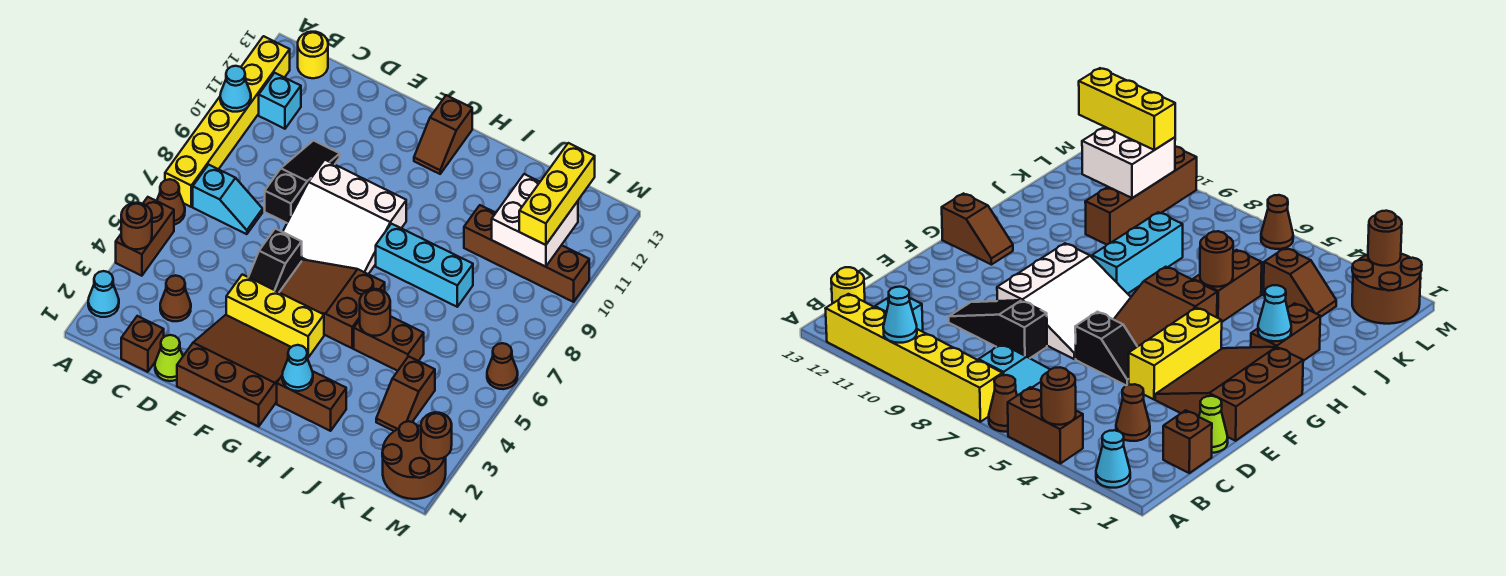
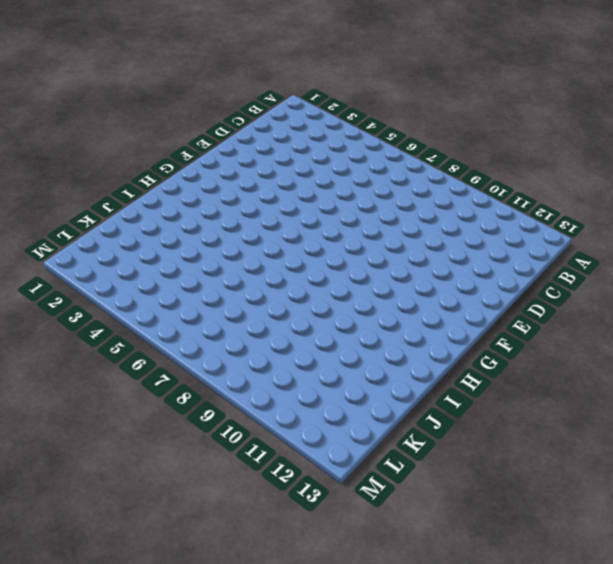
none -> cyan 1x1 cone [88,271,119,317]
none -> brown 1x2 brick [116,197,174,276]
none -> brown 1x1 cone [157,179,185,225]
none -> yellow 1x6 brick [165,36,290,207]

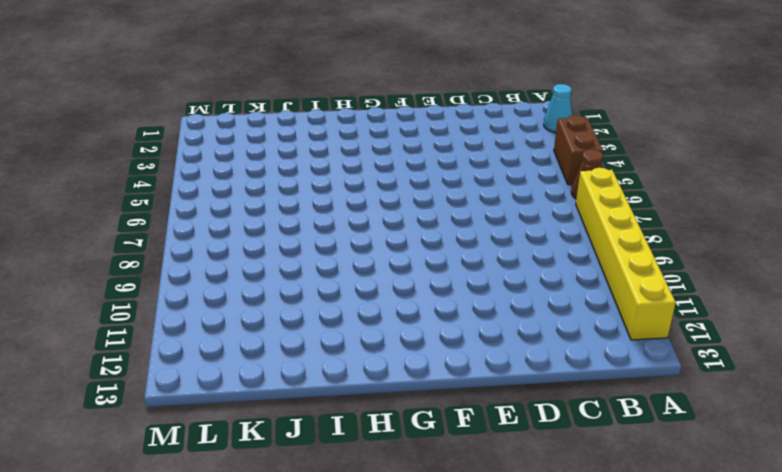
none -> cyan 1x2 slope [193,165,263,234]
none -> cyan 1x1 brick [259,73,301,129]
none -> yellow 1x1 round brick [298,32,328,78]
none -> brown 1x1 brick [121,316,164,372]

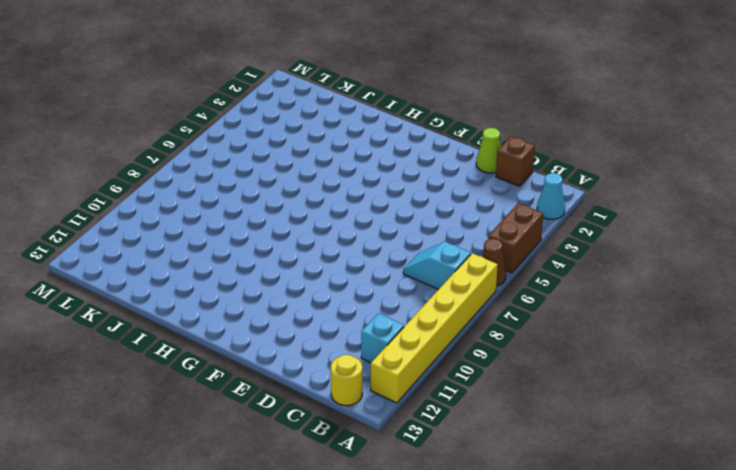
none -> brown 1x1 cone [160,275,191,321]
none -> black 1x3 slope [265,141,340,223]
none -> brown 3x3 slope [177,315,291,426]
none -> yellow 1x3 brick [226,274,324,358]

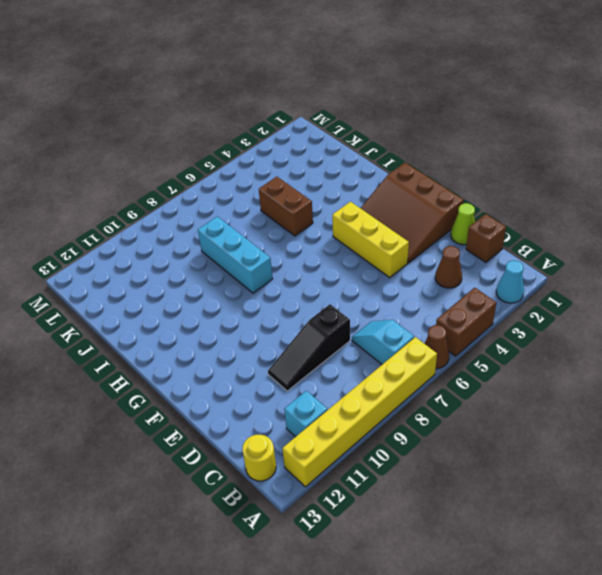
none -> black 1x2 slope [249,229,302,292]
none -> white 3x3 slope [283,160,406,274]
none -> brown 2x3 slope [279,260,385,348]
none -> brown 1x2 slope [414,95,472,174]

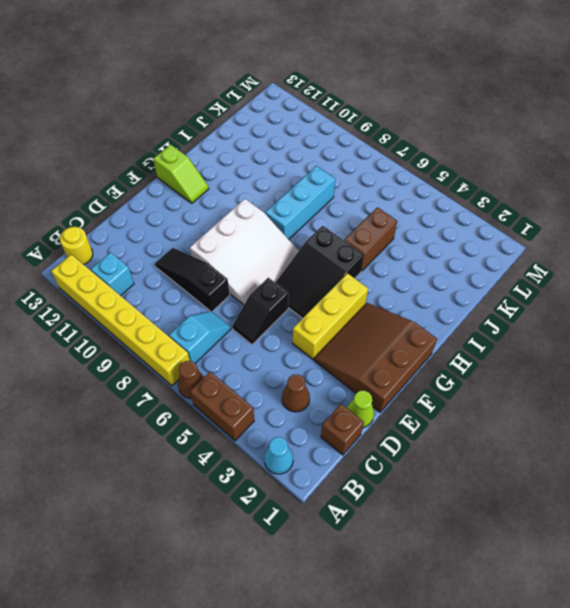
black 1x2 slope [232,278,288,344] -> black 1x2 slope turned to [249,229,302,292]
black 2x3 slope [275,226,364,318] -> brown 2x3 slope [279,260,385,348]
lime 1x2 slope [153,145,209,203] -> brown 1x2 slope [414,95,472,174]
none -> brown 1x2 brick [277,371,346,431]
none -> brown 1x4 brick [464,205,589,302]
none -> brown 1x2 slope [376,356,435,431]
none -> brown 2x2 round brick [382,421,446,499]

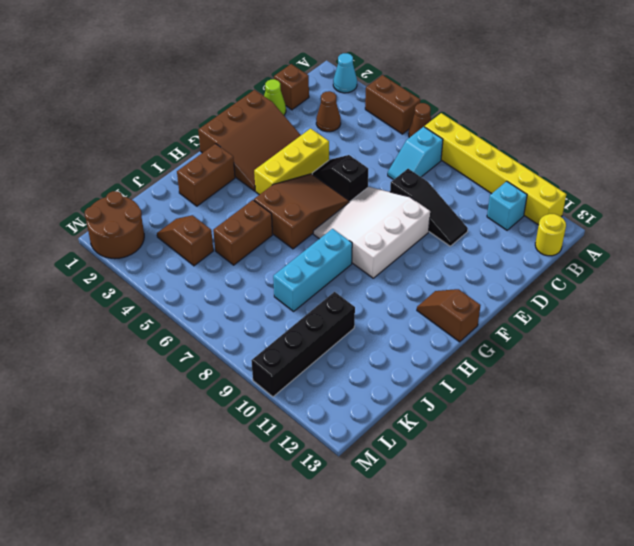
black 1x4 brick [251,292,355,397] -> brown 1x4 brick [464,205,589,302]
none -> brown 1x1 cone [487,343,518,389]
none -> brown 1x1 round brick [121,203,152,249]
none -> cyan 1x1 cone [220,66,251,112]
none -> cyan 1x1 cone [282,345,313,391]

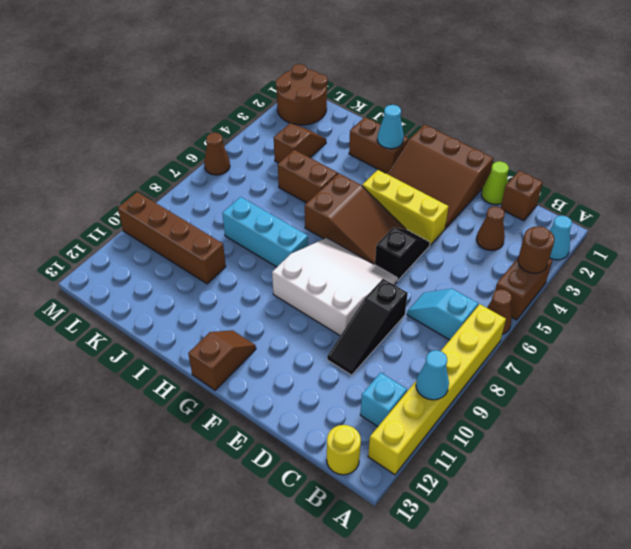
none -> brown 1x1 round brick [360,289,390,336]
none -> white 2x2 brick [492,174,578,267]
none -> brown 1x1 round brick [421,412,452,459]
none -> yellow 1x3 brick [519,143,595,245]

